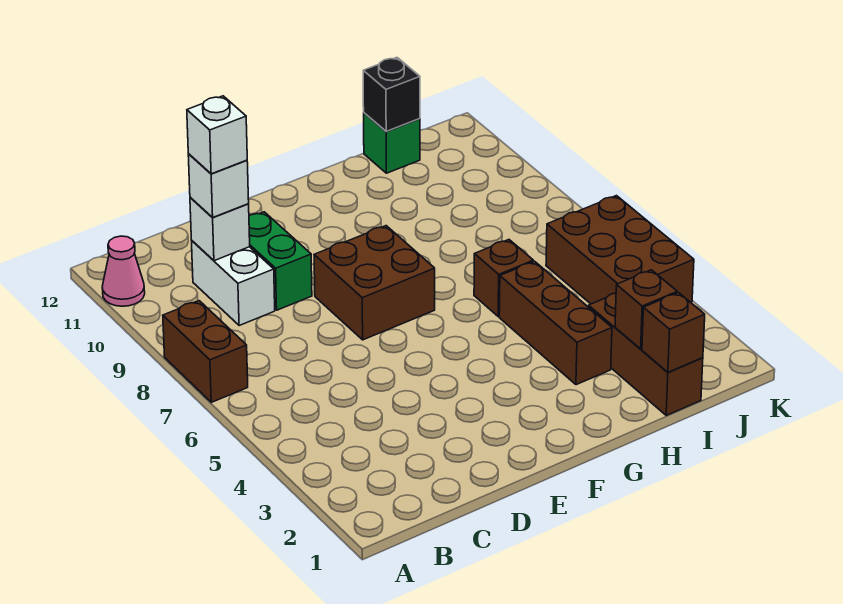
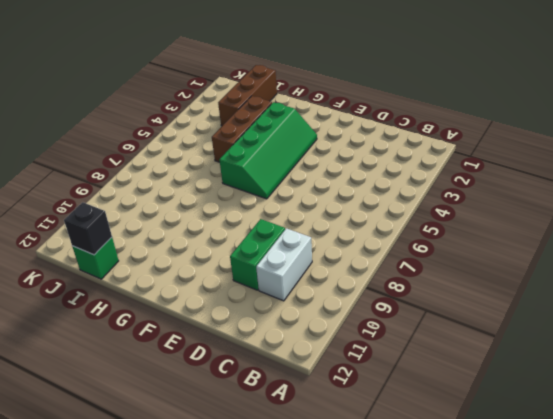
green 2x4 slope [219,102,317,199] -> none
none -> brown 1x2 brick [163,301,248,402]
none -> pink 1x1 cone [102,236,145,306]
none -> brown 2x2 brick [314,226,435,340]

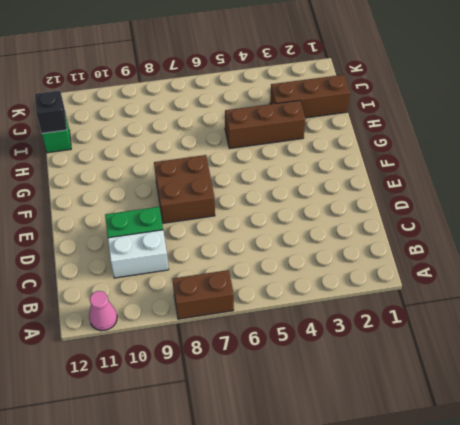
none -> brown 1x1 brick [474,240,533,316]
none -> brown 2x3 brick [546,196,694,304]
none -> white 1x1 brick [190,197,250,261]

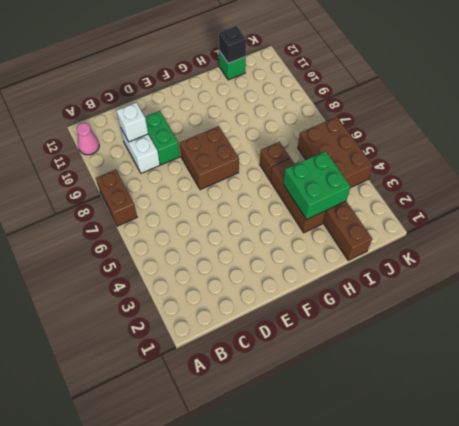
green 2x2 brick [283,151,351,220] -> none
none -> brown 1x1 brick [642,293,705,372]
none -> brown 1x1 brick [615,270,677,349]
none -> white 1x1 brick [188,154,249,218]

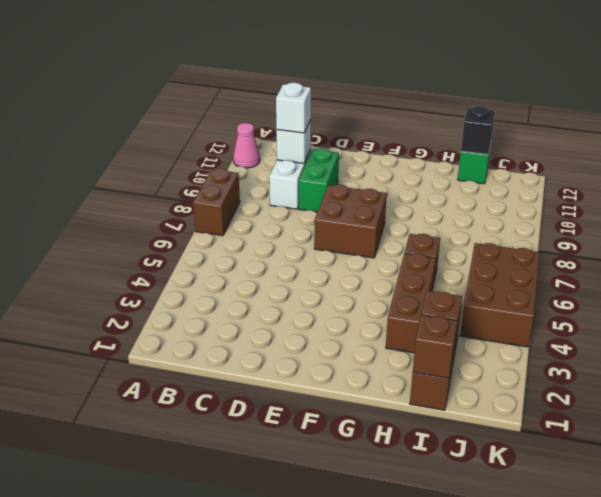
none -> white 1x1 brick [187,96,247,174]

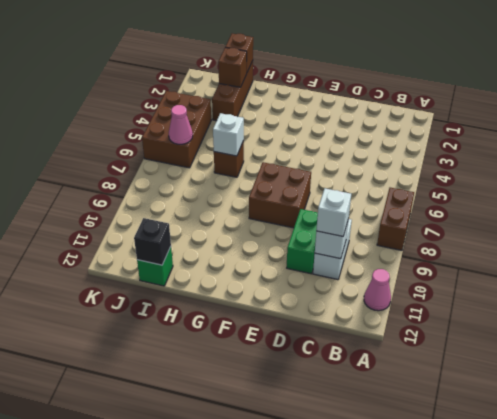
white 1x1 brick [213,113,244,156] -> white 1x1 brick moved to [187,96,247,174]
pink 1x1 cone [169,105,193,144] -> none
none -> brown 1x3 brick [499,261,612,385]

